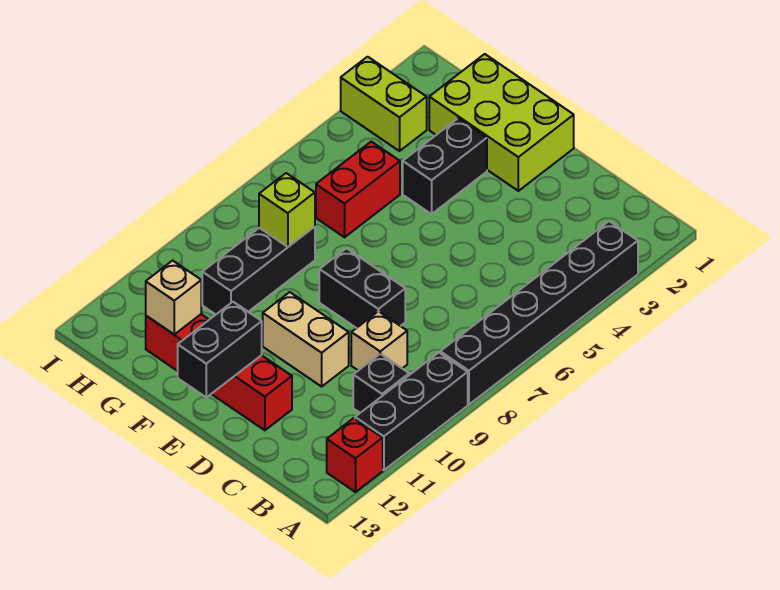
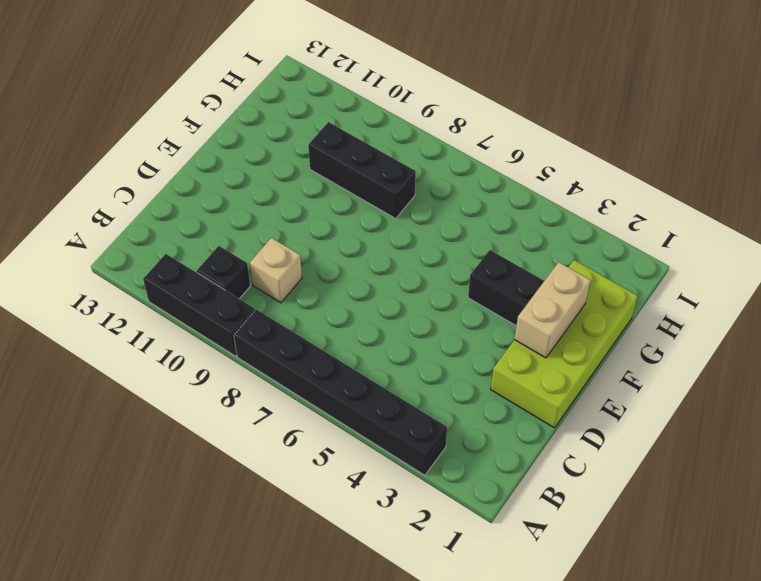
lime 2x4 brick [491,260,638,428] -> lime 2x3 brick [429,54,574,191]
tan 1x2 brick [514,262,591,358] -> tan 1x2 brick moved to [263,292,349,386]
none -> red 1x1 brick [327,418,383,492]
none -> black 1x2 brick [319,248,405,328]
none -> red 1x4 brick [146,314,292,430]

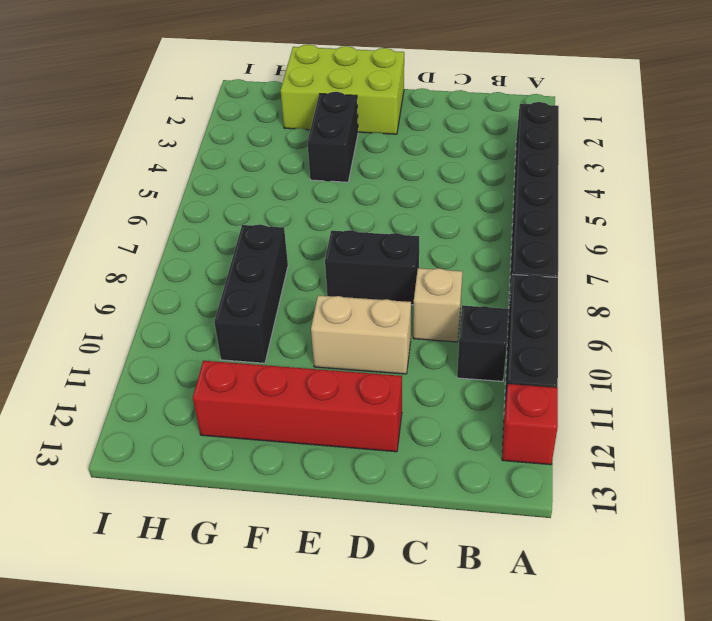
none -> red 1x2 brick [316,142,400,237]
none -> lime 1x2 brick [341,57,427,151]
none -> black 1x2 brick [178,302,262,397]

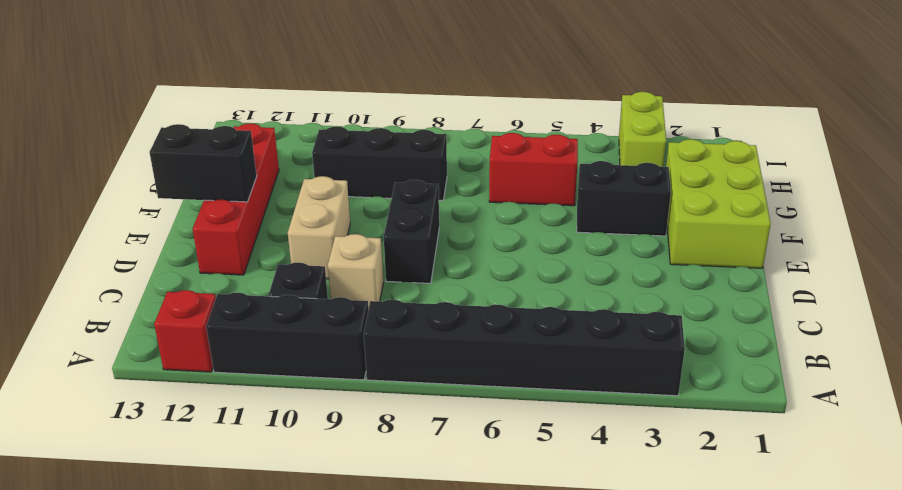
none -> lime 1x1 brick [259,173,315,247]
none -> tan 1x1 brick [146,260,201,334]

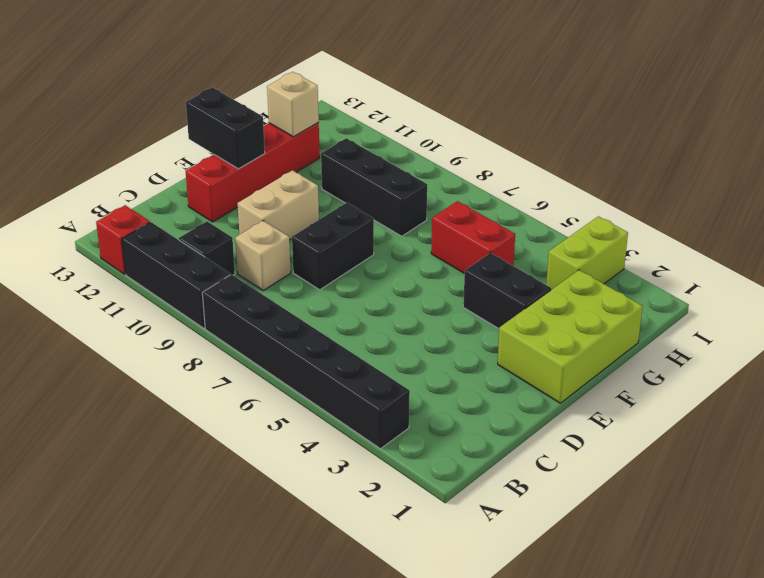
none -> lime 1x1 brick [259,173,315,247]

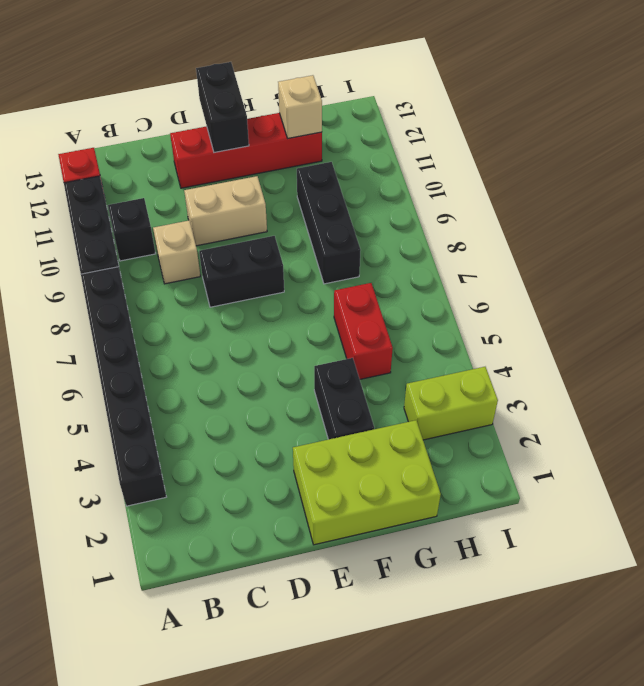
none -> lime 1x1 brick [259,173,315,247]

